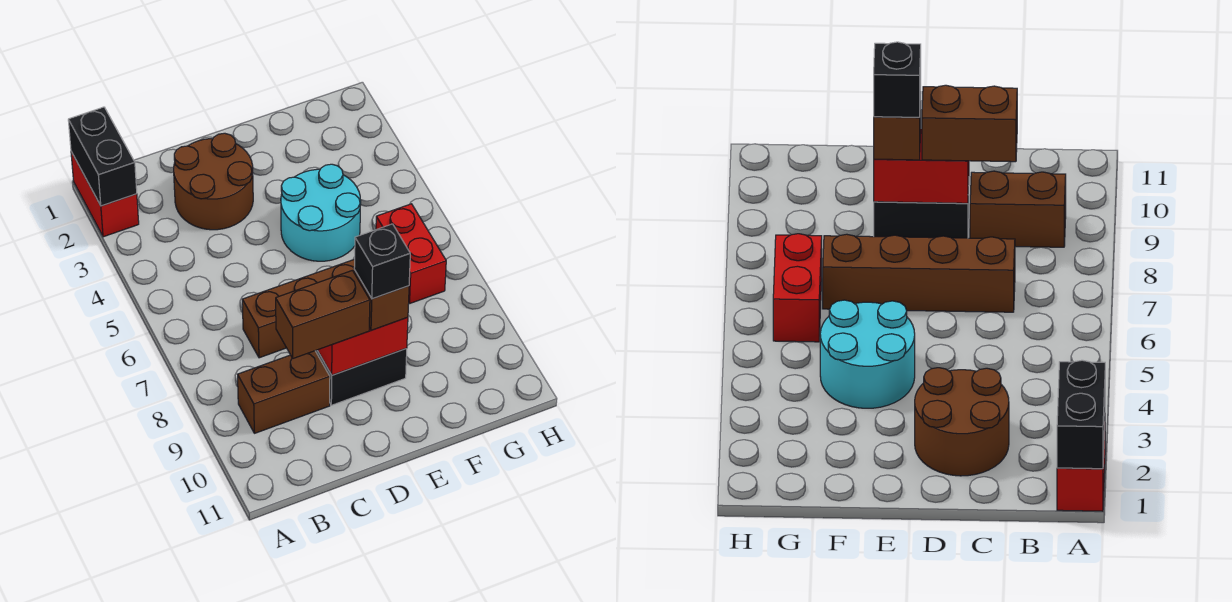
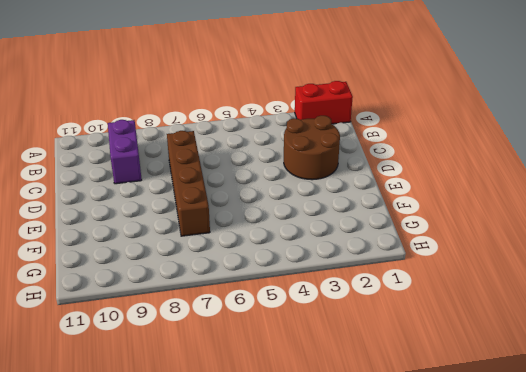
purple 1x2 brick [108,120,142,184] -> brown 1x2 brick [238,351,330,433]
none -> black 1x2 brick [316,348,407,405]
none -> cyan 2x2 round brick [281,164,361,261]
none -> red 1x2 brick [376,204,446,303]

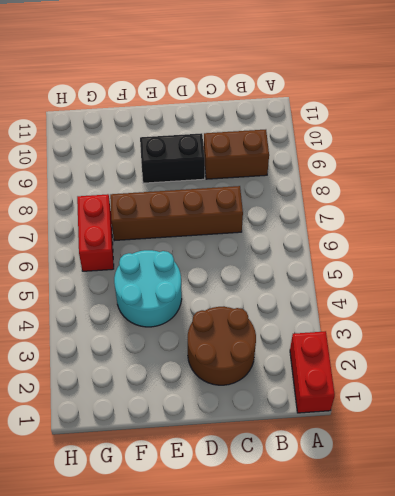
none -> black 1x2 brick [68,107,137,206]
none -> red 1x2 brick [317,317,408,375]
none -> brown 1x2 brick [276,270,370,358]

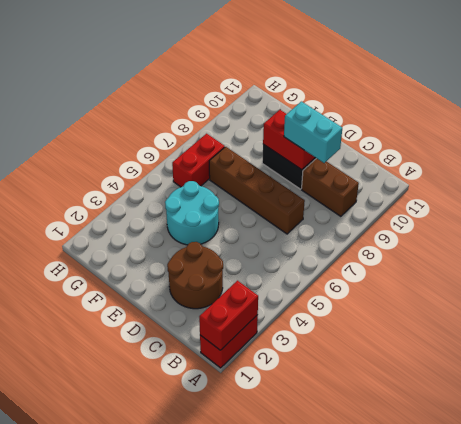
red 1x2 brick [199,281,258,350] -> black 1x2 brick [68,107,137,206]
cyan 1x2 brick [284,102,342,163] -> brown 1x2 brick [276,270,370,358]
none -> brown 1x1 brick [354,270,409,330]
none -> black 1x1 brick [354,224,410,299]

